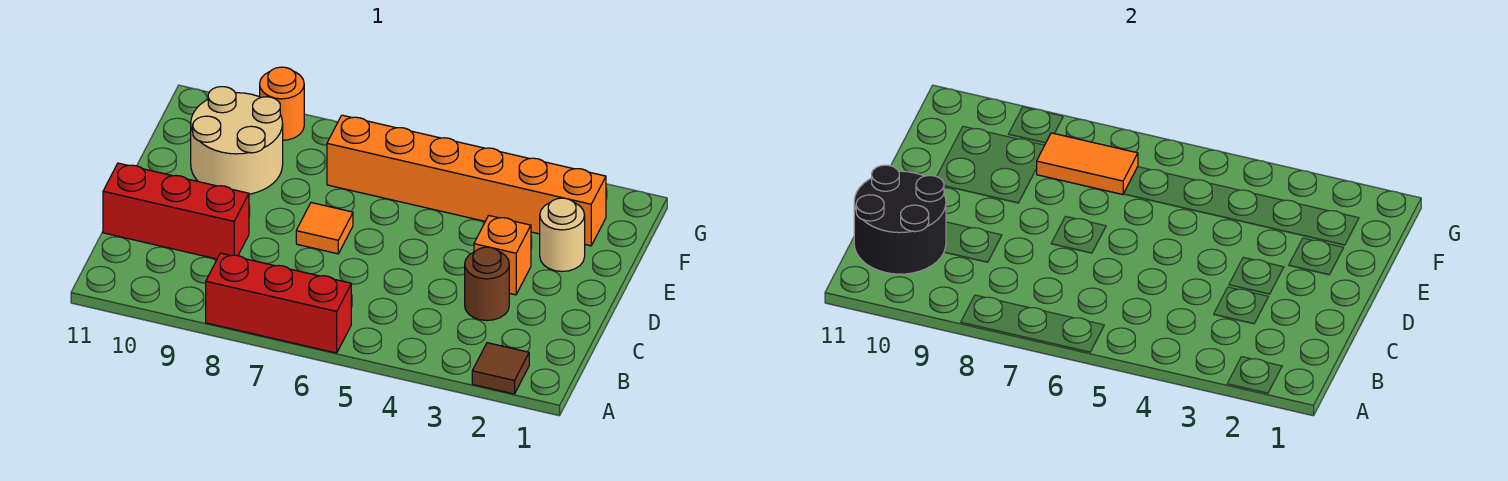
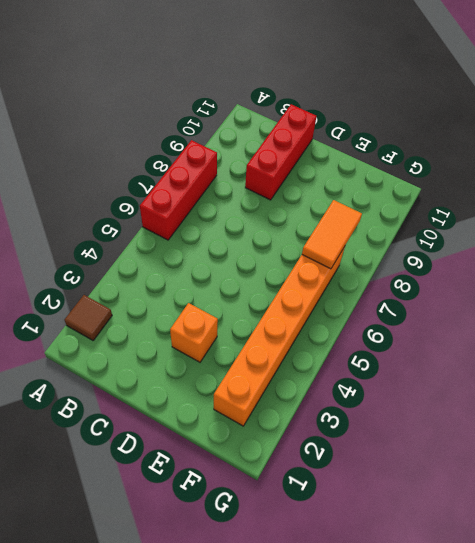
none -> brown 1x1 round brick [465,247,509,321]
none -> orange 1x1 tile [296,203,353,254]
none -> tan 1x1 round brick [540,198,585,272]

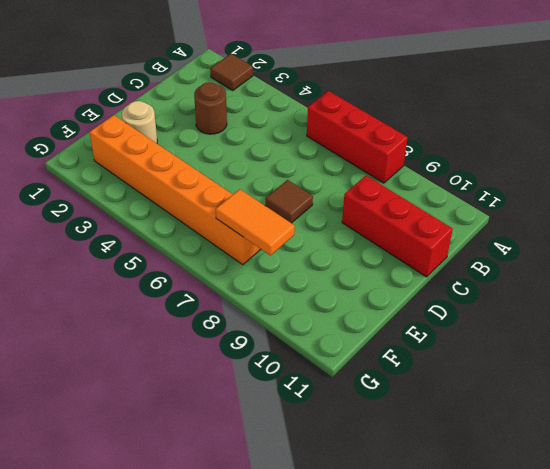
brown 1x1 tile [265,180,313,223] -> orange 1x1 tile [296,203,353,254]
none -> orange 1x1 brick [474,216,531,295]
none -> tan 2x2 round brick [191,87,283,194]
none -> orange 1x1 round brick [260,67,304,140]

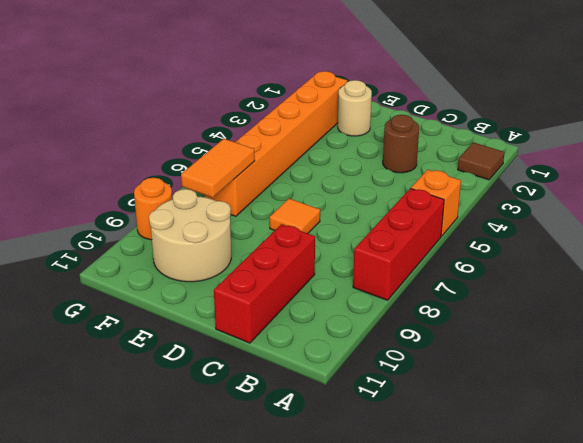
orange 1x1 brick [411,170,461,236] -> orange 1x1 brick moved to [474,216,531,295]
none -> black 2x2 round brick [854,165,946,274]

